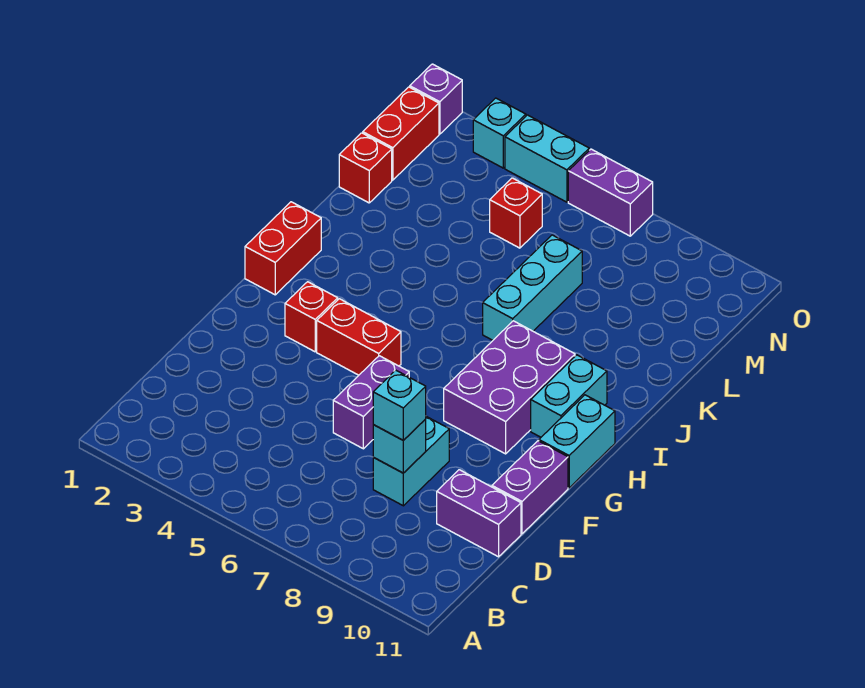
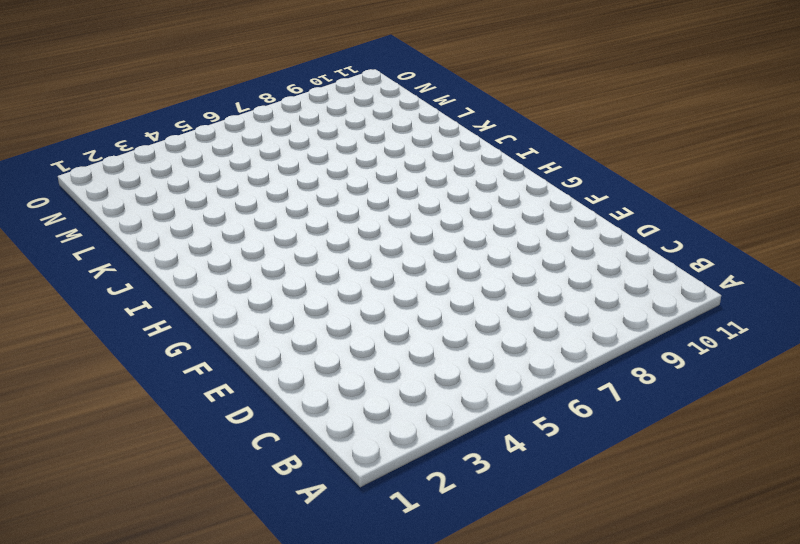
none -> cyan 1x2 brick [373,416,449,506]
none -> purple 1x2 brick [437,470,521,557]
none -> purple 1x2 brick [333,356,409,449]

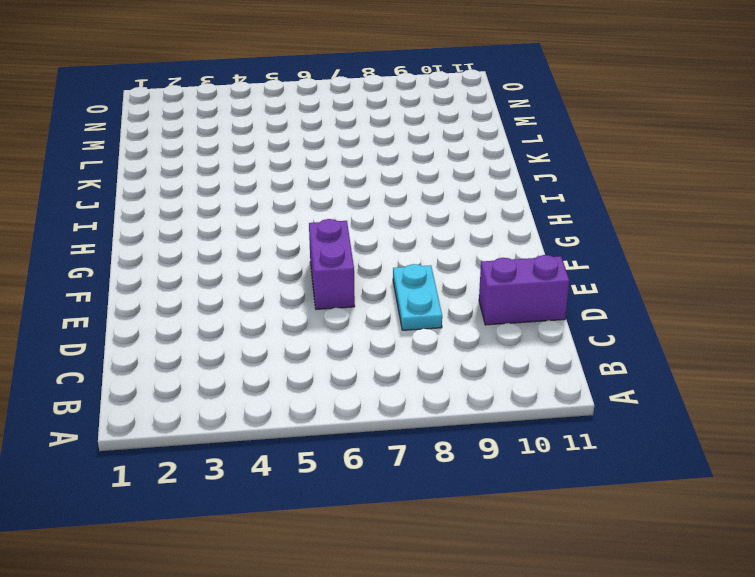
cyan 1x2 plate [393,264,442,330] -> cyan 1x2 brick [373,416,449,506]
none -> purple 1x2 brick [492,441,568,534]
none -> red 1x1 brick [285,282,338,352]
none -> red 1x2 brick [317,299,401,375]

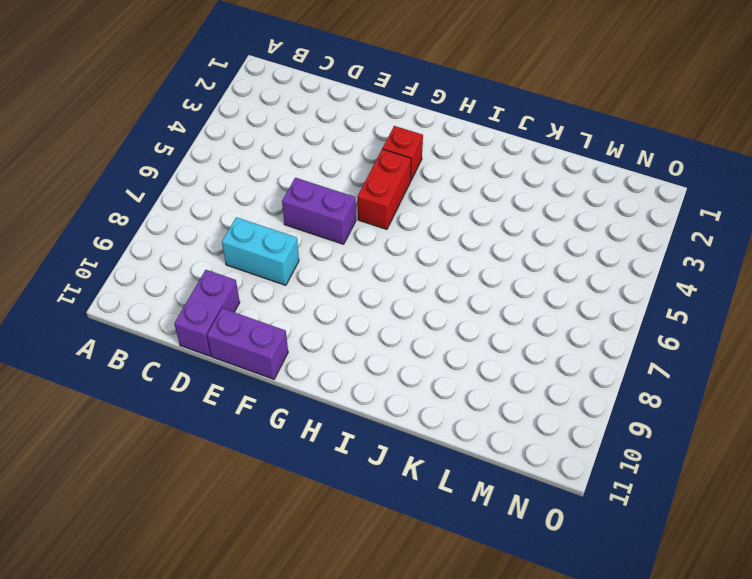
none -> purple 2x3 brick [444,321,575,454]
none -> cyan 1x2 brick [539,395,615,488]
none -> red 1x2 brick [245,202,321,295]

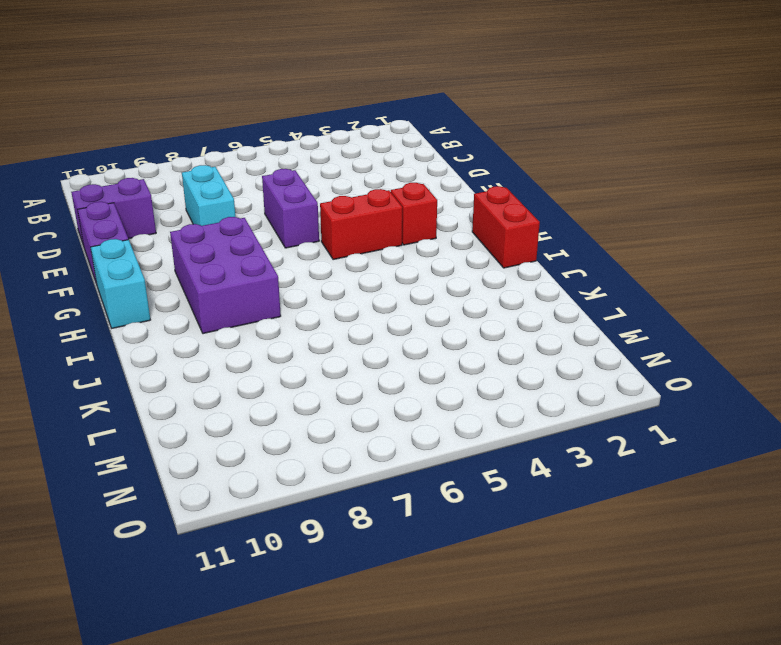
none -> cyan 1x2 brick [531,355,607,437]
none -> cyan 1x3 brick [483,235,582,340]
none -> red 1x1 brick [339,133,392,203]

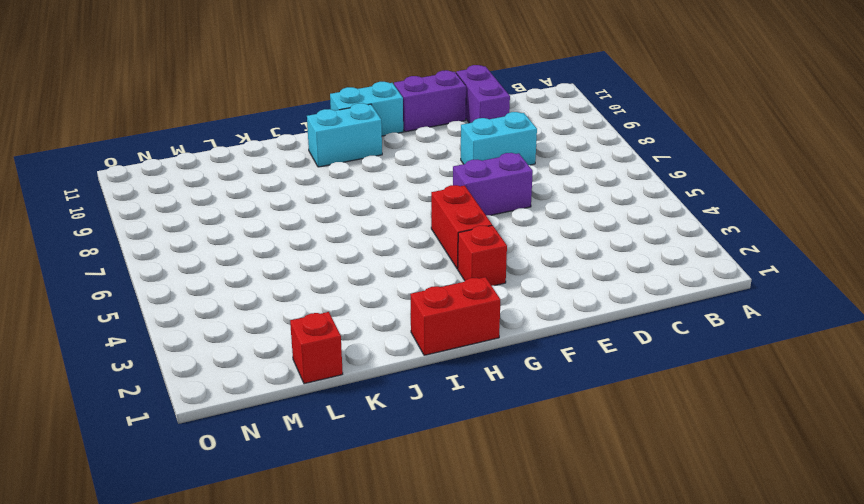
none -> purple 2x3 brick [444,321,575,454]
none -> cyan 1x3 brick [483,235,582,340]
none -> red 1x2 brick [363,87,439,180]

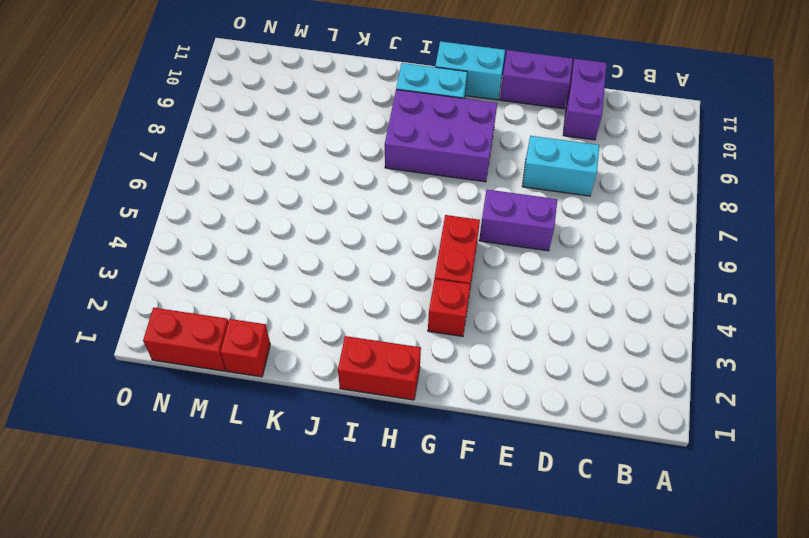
none -> cyan 1x3 brick [483,235,582,340]
none -> red 1x1 brick [490,178,542,248]
none -> purple 1x1 brick [410,64,462,134]

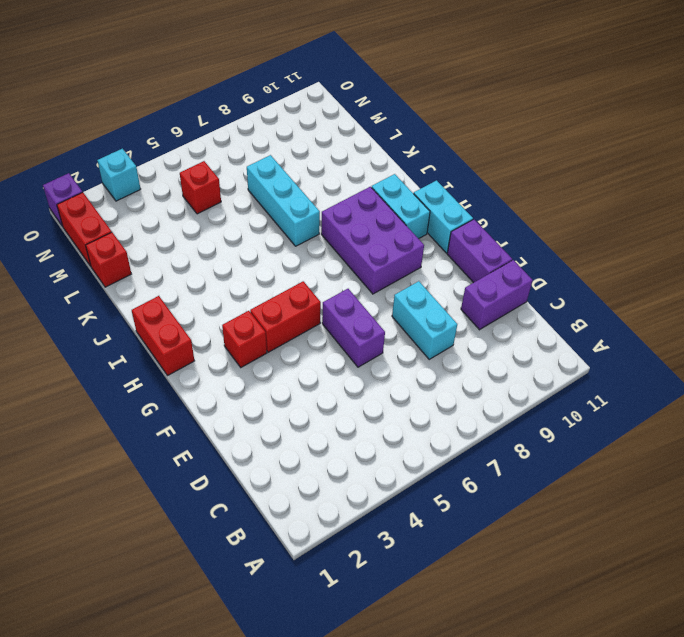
none -> cyan 1x2 brick [505,115,589,202]
none -> purple 1x2 brick [568,149,653,236]
none -> cyan 1x1 brick [373,419,426,473]

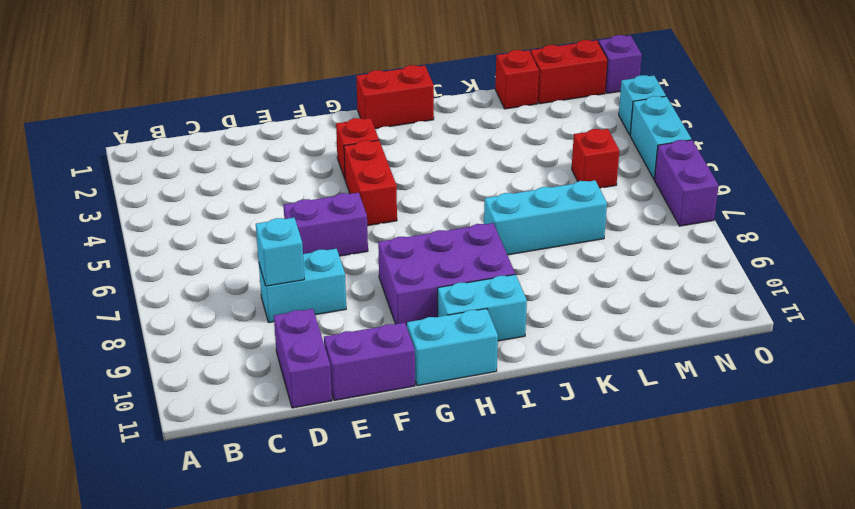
none -> cyan 1x1 brick [373,370,426,440]

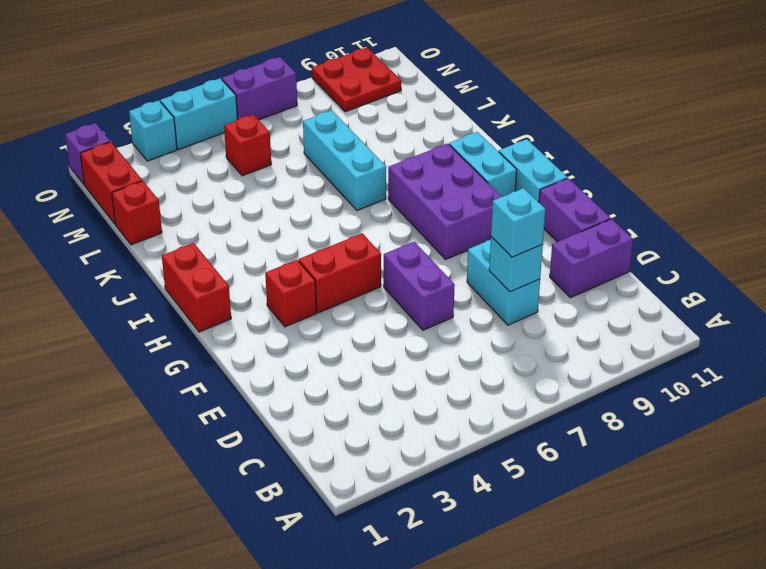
red 2x2 plate [312,47,401,112] -> none

